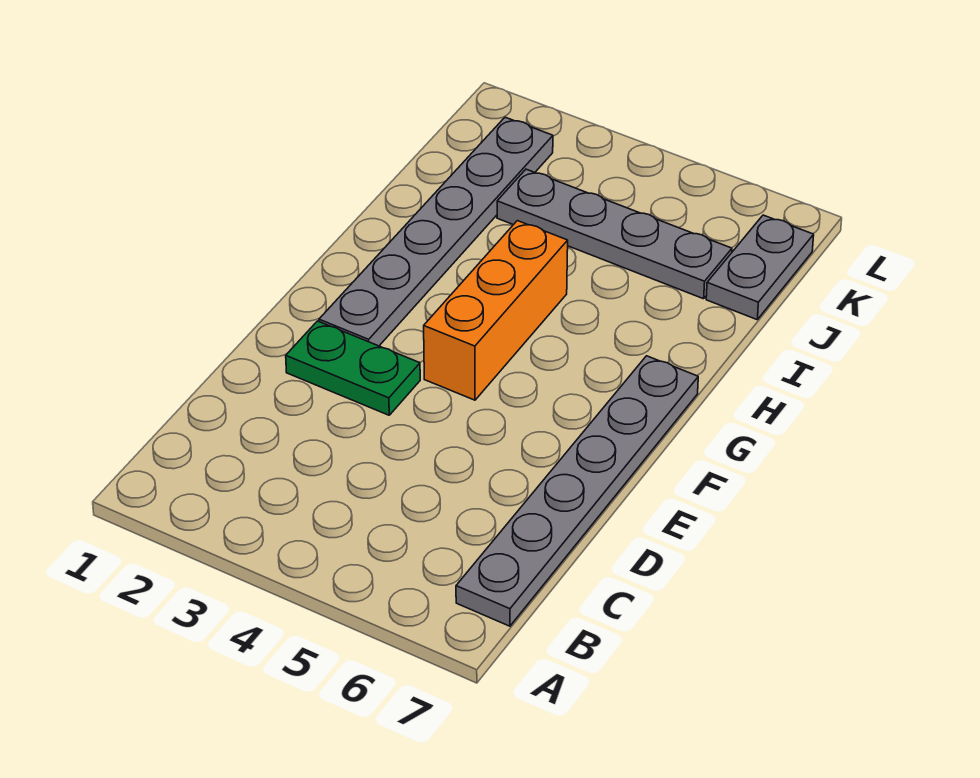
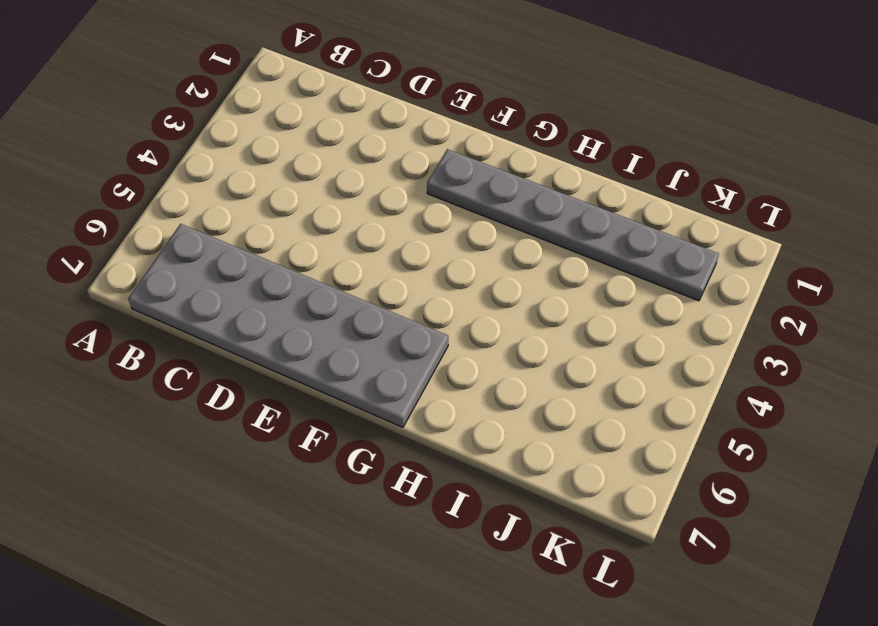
grey 2x6 plate [128,224,448,427] -> grey 1x6 plate [456,356,698,626]
none -> green 1x2 plate [286,321,420,415]
none -> orange 1x3 brick [424,221,568,400]

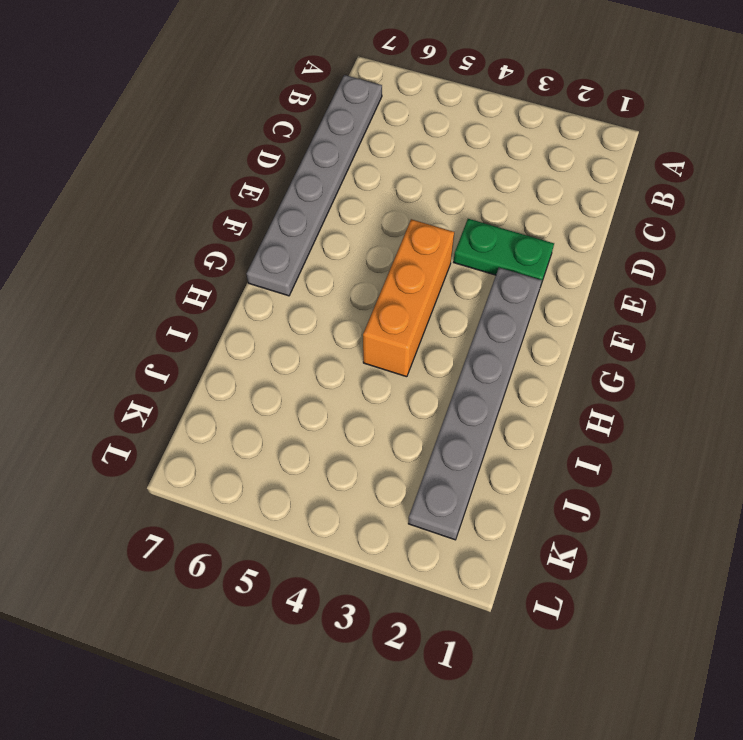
none -> grey 1x4 plate [497,169,732,299]
none -> grey 1x2 plate [706,215,814,319]

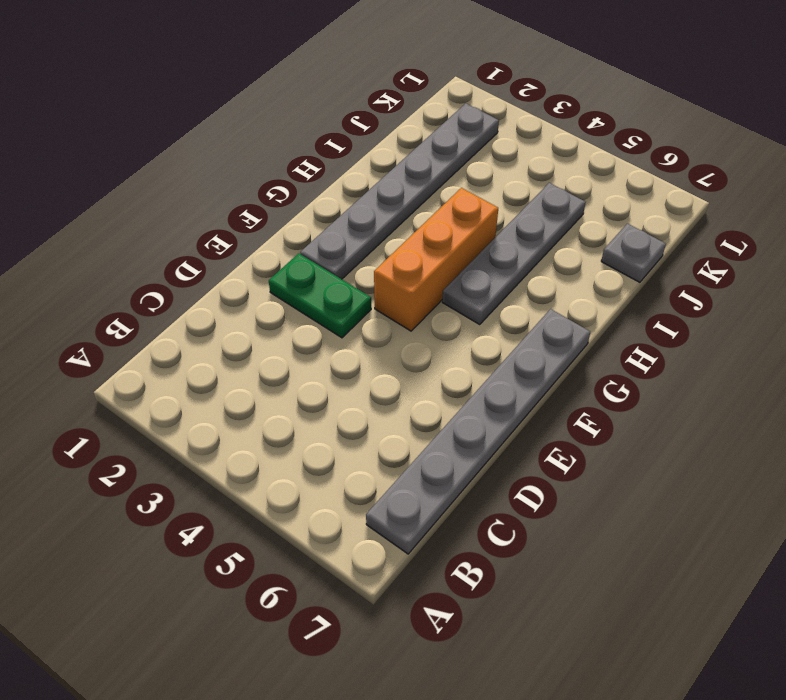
grey 1x4 plate [442,183,586,325] -> grey 1x4 plate turned to [497,169,732,299]
grey 1x1 plate [601,224,666,282] -> grey 1x2 plate [706,215,814,319]

